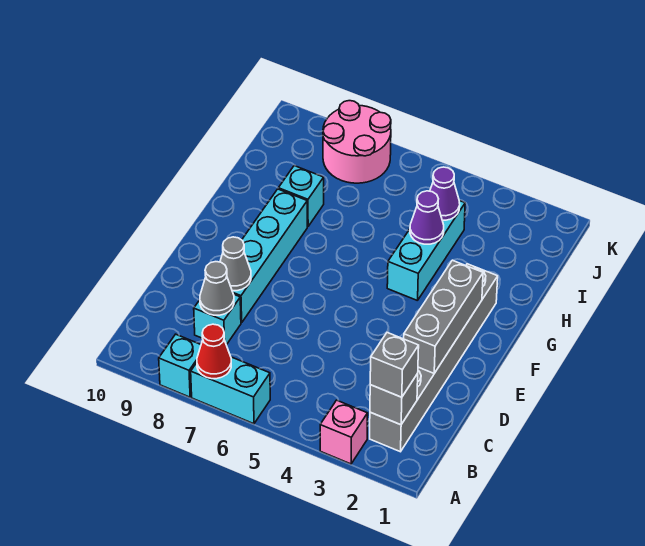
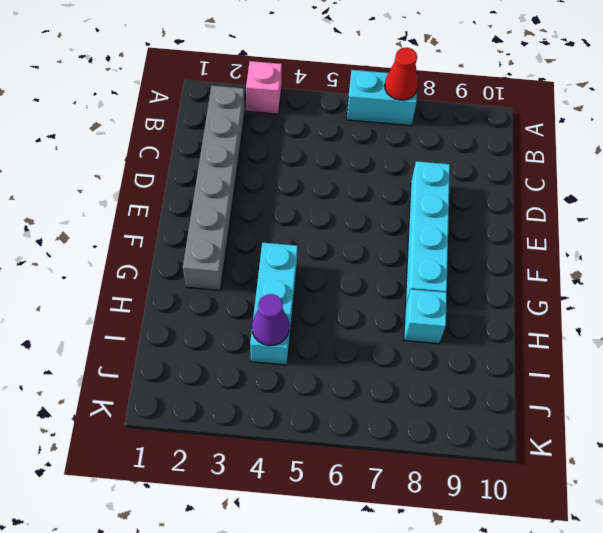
none -> cyan 1x1 brick [159,334,201,397]
none -> cyan 1x1 brick [194,295,241,345]
none -> pink 2x2 round brick [323,101,391,183]

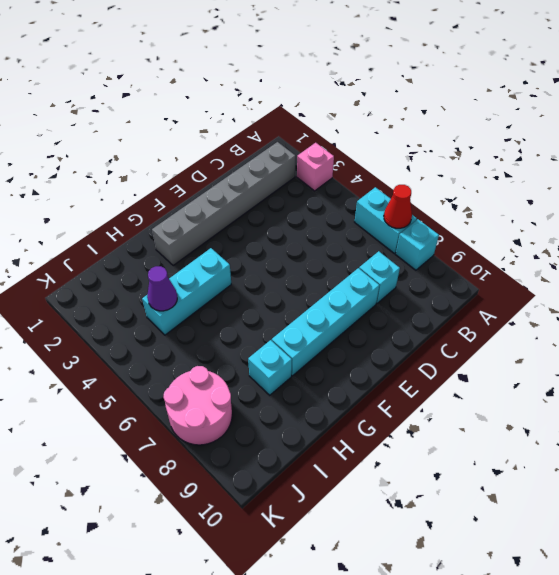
none -> grey 1x1 brick [370,374,418,425]
none -> grey 1x1 cone [200,262,234,315]
none -> grey 1x3 brick [404,260,483,373]

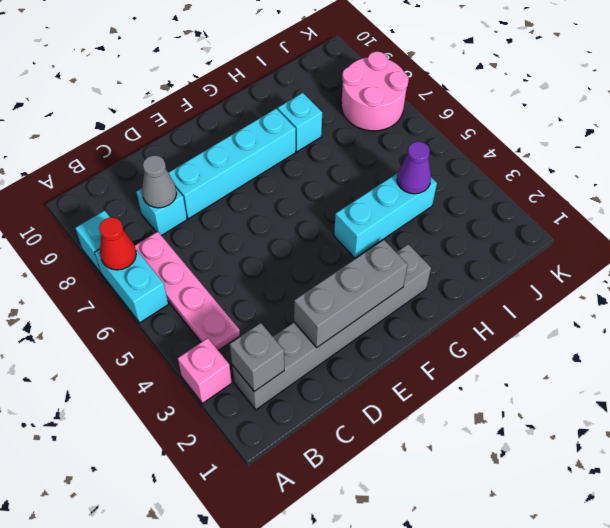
pink 1x4 plate [135,232,240,351] -> none
none -> grey 1x1 cone [220,237,251,291]
none -> purple 1x1 cone [410,191,444,244]
none -> grey 1x1 brick [370,333,419,397]

